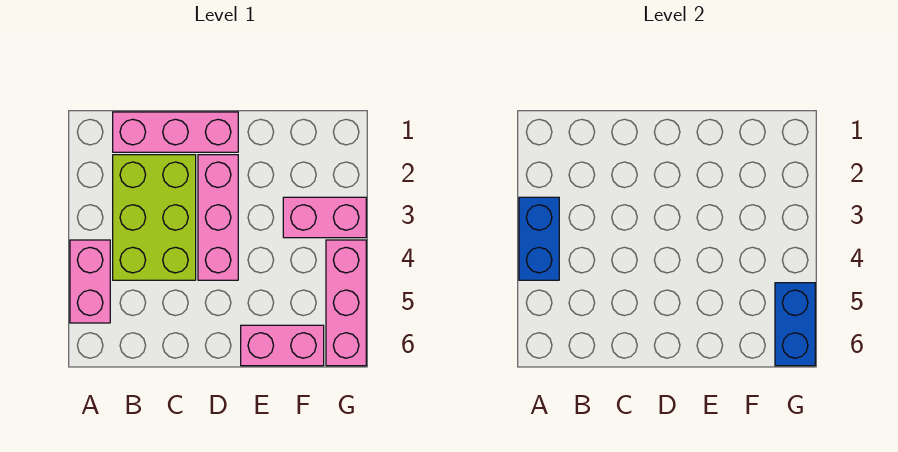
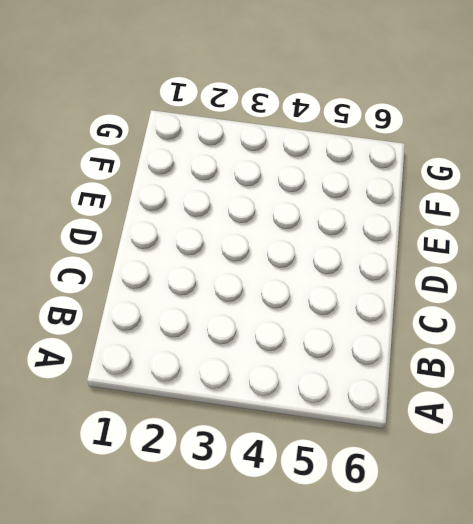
none -> pink 1x2 brick [70,240,110,323]
none -> pink 1x3 brick [113,112,238,152]

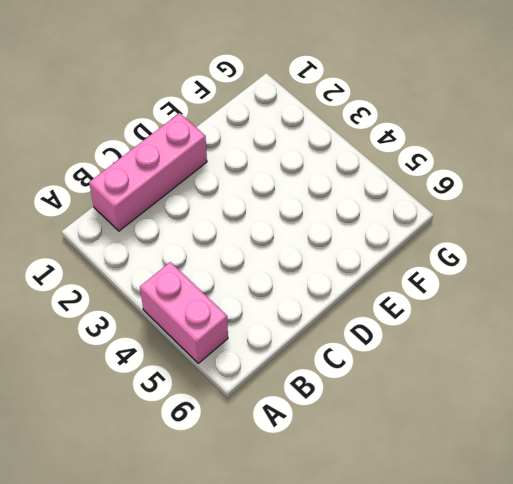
none -> lime 2x3 brick [113,155,196,280]
none -> pink 1x3 brick [198,155,238,280]

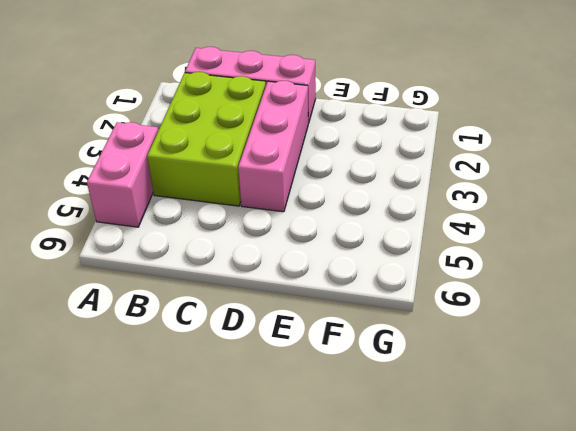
none -> pink 1x2 brick [241,325,324,366]
none -> pink 1x2 brick [283,197,366,238]

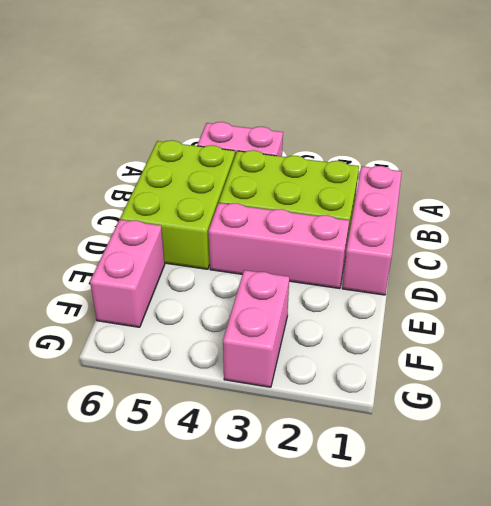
lime 2x3 brick [120,140,235,269] -> none
none -> pink 1x3 brick [326,240,366,366]
none -> blue 1x2 brick [519,197,559,280]

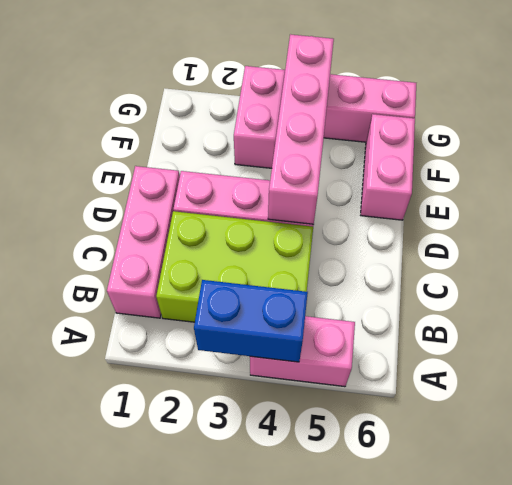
pink 1x4 brick [268,34,334,224] -> none
none -> blue 1x2 brick [775,283,815,366]

